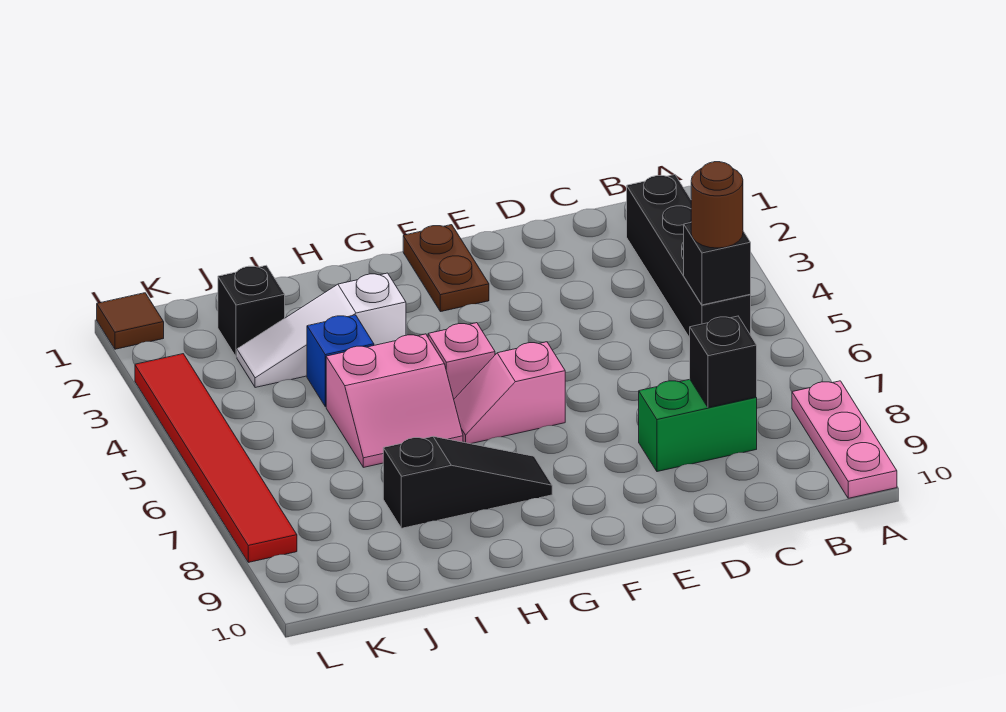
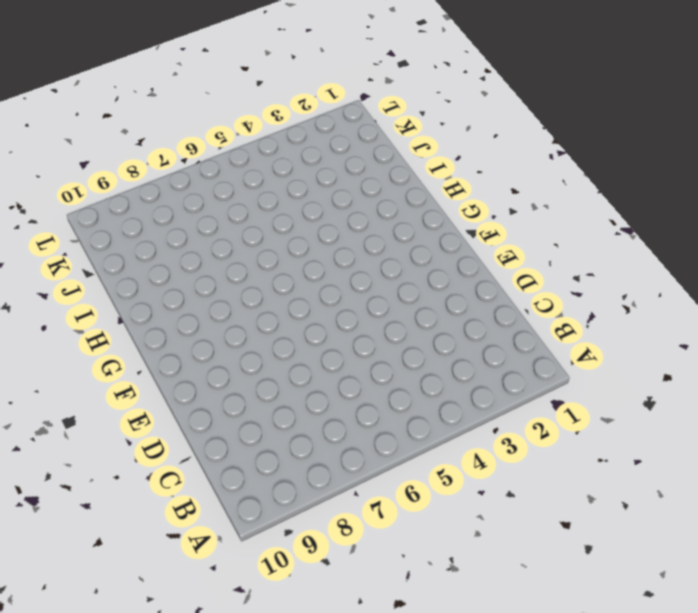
none -> pink 1x3 plate [792,381,897,498]
none -> black 1x4 brick [627,175,751,338]
none -> green 1x2 brick [639,379,757,472]

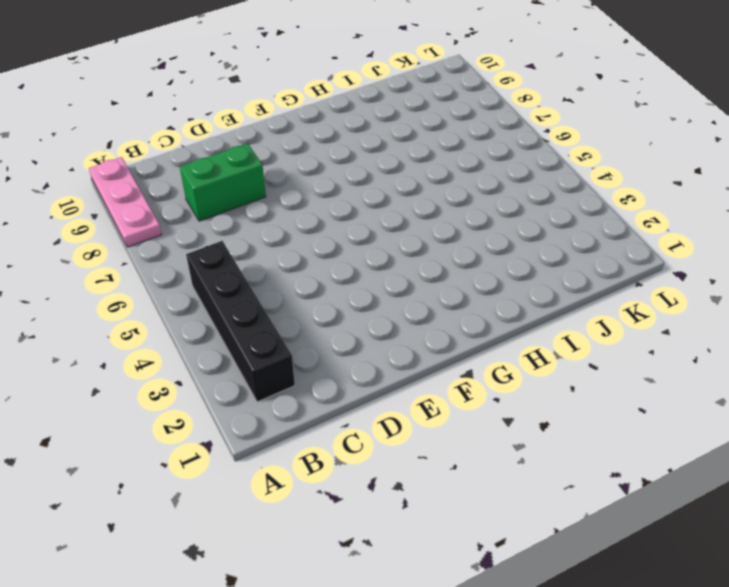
none -> brown 1x2 plate [403,225,489,312]
none -> pink 1x2 slope [454,342,565,444]
none -> pink 1x1 brick [428,323,495,399]

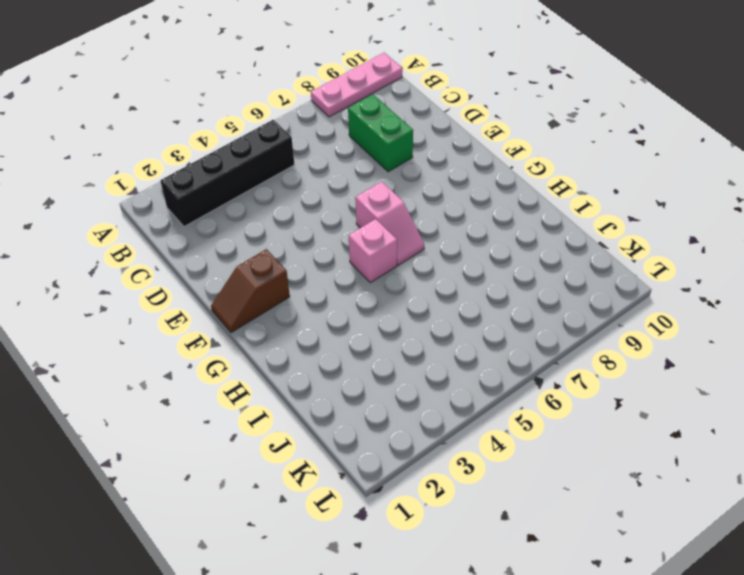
brown 1x2 slope [211,249,290,333] -> brown 1x2 plate [403,225,489,312]
none -> black 1x3 slope [383,437,552,528]
none -> white 1x3 slope [237,273,406,388]
none -> pink 2x2 slope [326,334,463,467]

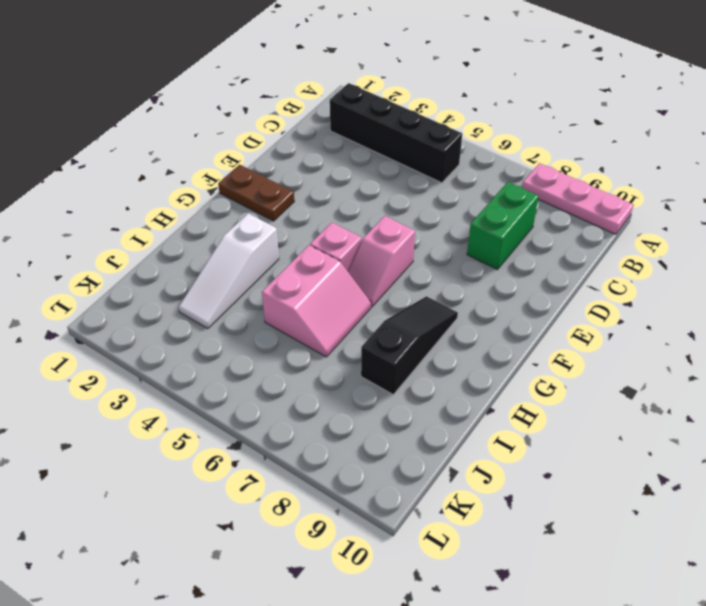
none -> blue 1x1 brick [307,315,374,407]
none -> black 1x1 brick [218,265,285,357]
none -> brown 1x1 tile [97,293,164,349]

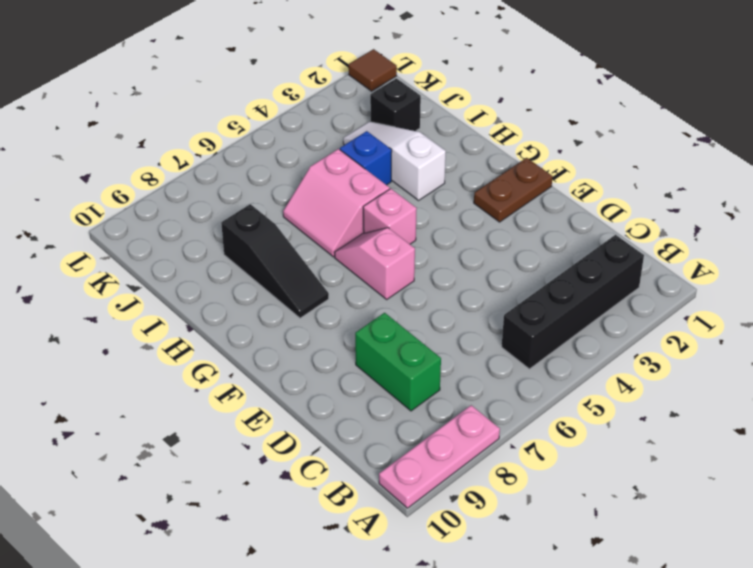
none -> red 1x6 tile [135,354,297,562]
none -> black 1x1 brick [684,223,751,305]
none -> black 1x1 brick [690,316,757,408]

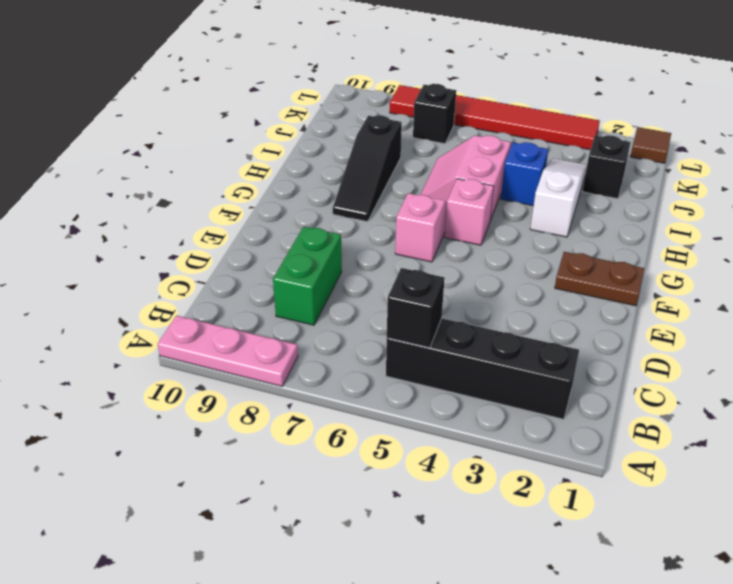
black 1x1 brick [413,84,456,144] -> black 1x1 brick moved to [690,316,757,408]
none -> brown 1x1 round brick [691,162,743,248]

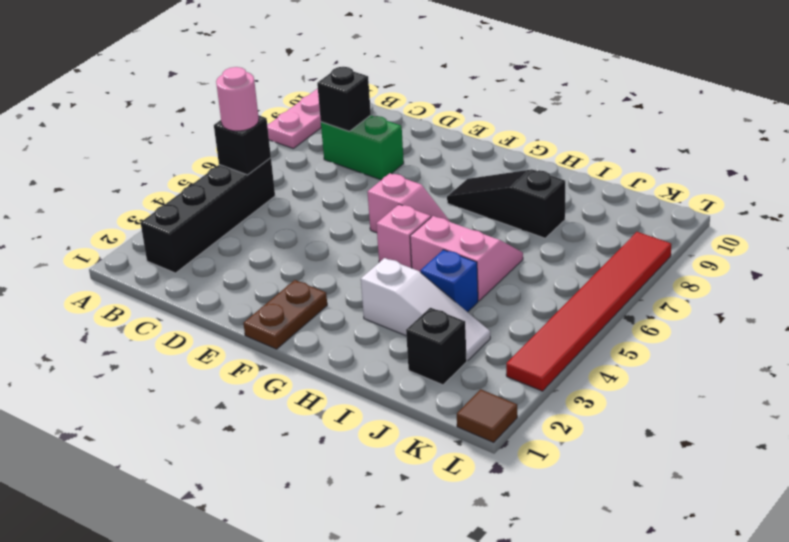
pink 1x1 round brick [216,67,259,131] -> brown 1x1 round brick [691,162,743,248]

